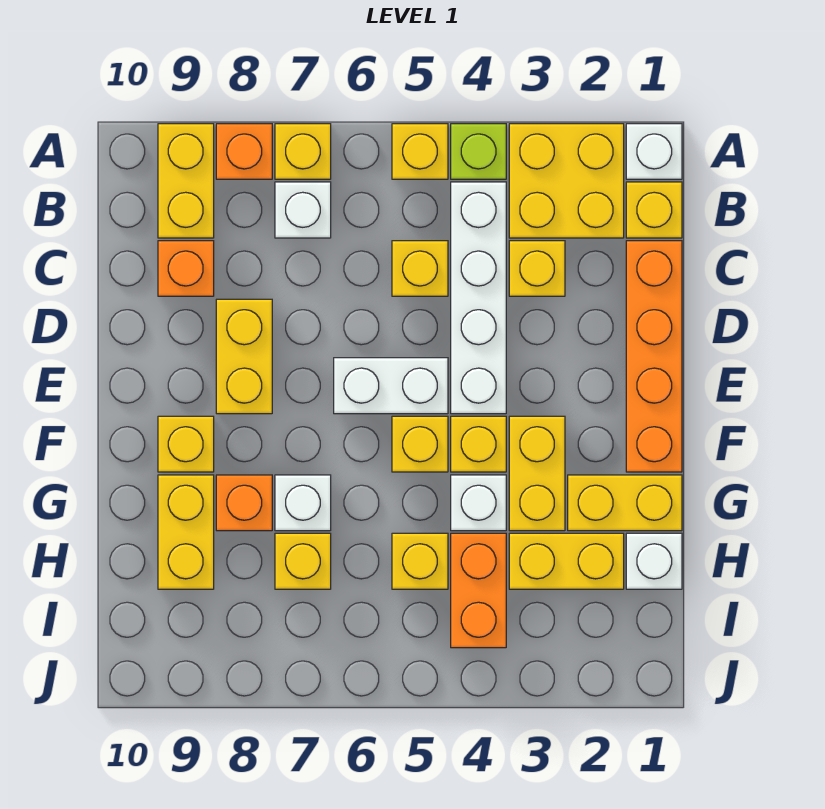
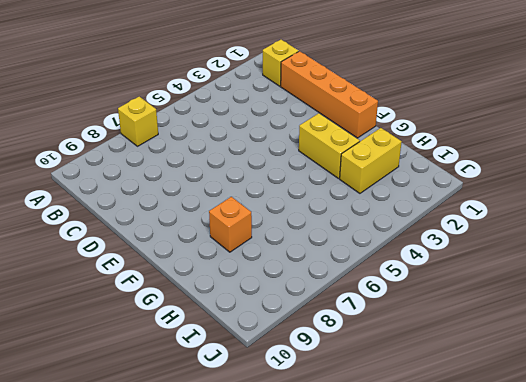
none -> white 1x1 brick [626,124,682,179]
none -> yellow 2x2 brick [509,124,624,238]
none -> lime 1x1 brick [451,124,506,179]
none -> yellow 1x1 brick [392,124,448,179]

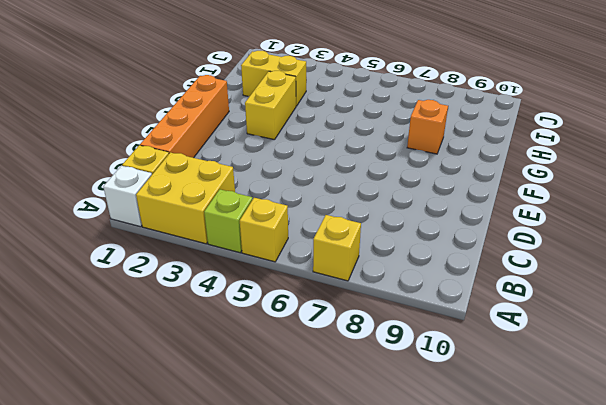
none -> orange 1x1 brick [216,124,272,179]
none -> yellow 1x2 brick [158,124,214,238]
none -> white 1x4 brick [451,182,506,414]
none -> white 1x1 brick [275,182,331,238]

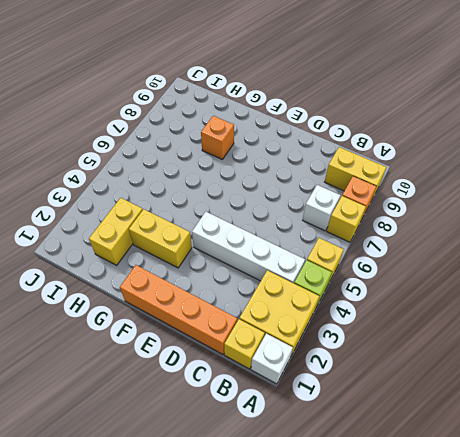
none -> yellow 1x1 brick [509,241,565,296]
none -> yellow 1x1 brick [392,241,448,296]
none -> orange 1x1 brick [158,241,214,296]
none -> yellow 1x2 brick [216,299,272,414]

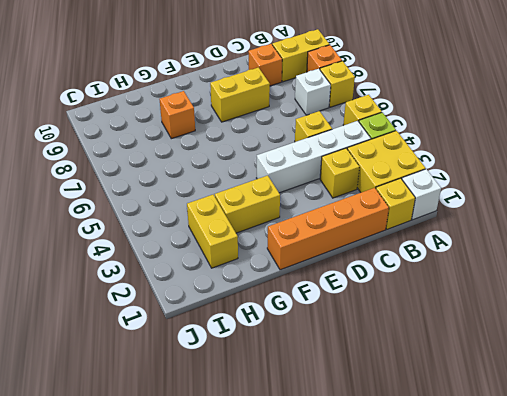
none -> white 1x2 brick [334,358,448,414]
none -> yellow 1x1 brick [451,416,506,472]
none -> yellow 1x1 brick [392,416,448,472]
none -> yellow 1x1 brick [158,416,214,472]

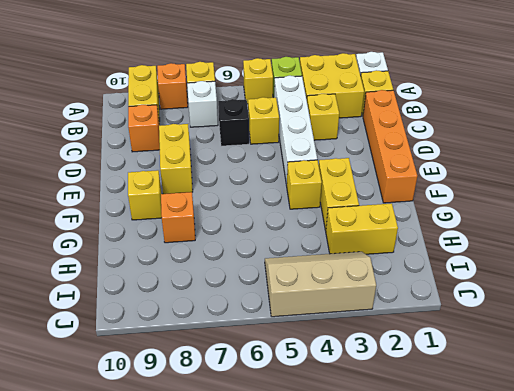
black 1x1 brick [218,99,249,146] -> none
tan 2x3 slope [265,252,376,317] -> orange 1x2 brick [451,533,506,648]
none -> white 1x2 brick [334,358,448,414]
none -> yellow 1x1 brick [392,416,448,472]
none -> yellow 1x2 brick [568,475,682,531]
none -> white 1x1 brick [451,475,506,531]

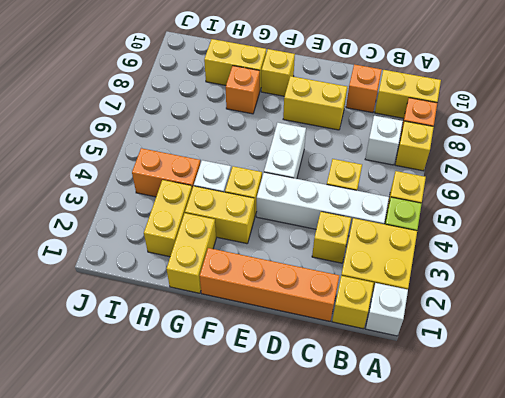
none -> yellow 1x1 brick [392,416,448,472]
none -> white 1x1 brick [275,475,331,531]
none -> white 1x1 brick [626,533,682,589]
none -> yellow 1x1 brick [392,533,448,589]

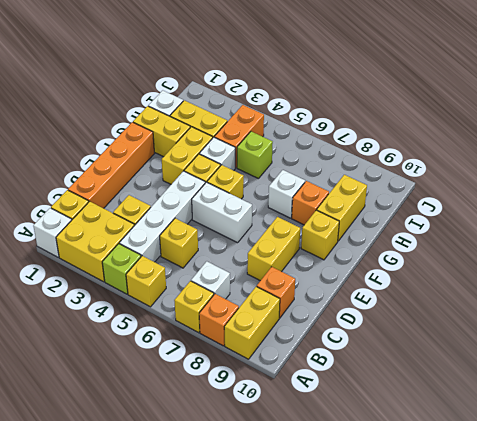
lime 1x1 brick [237,131,273,179] -> yellow 1x1 brick [392,533,448,589]
none -> yellow 1x1 brick [275,533,331,589]

